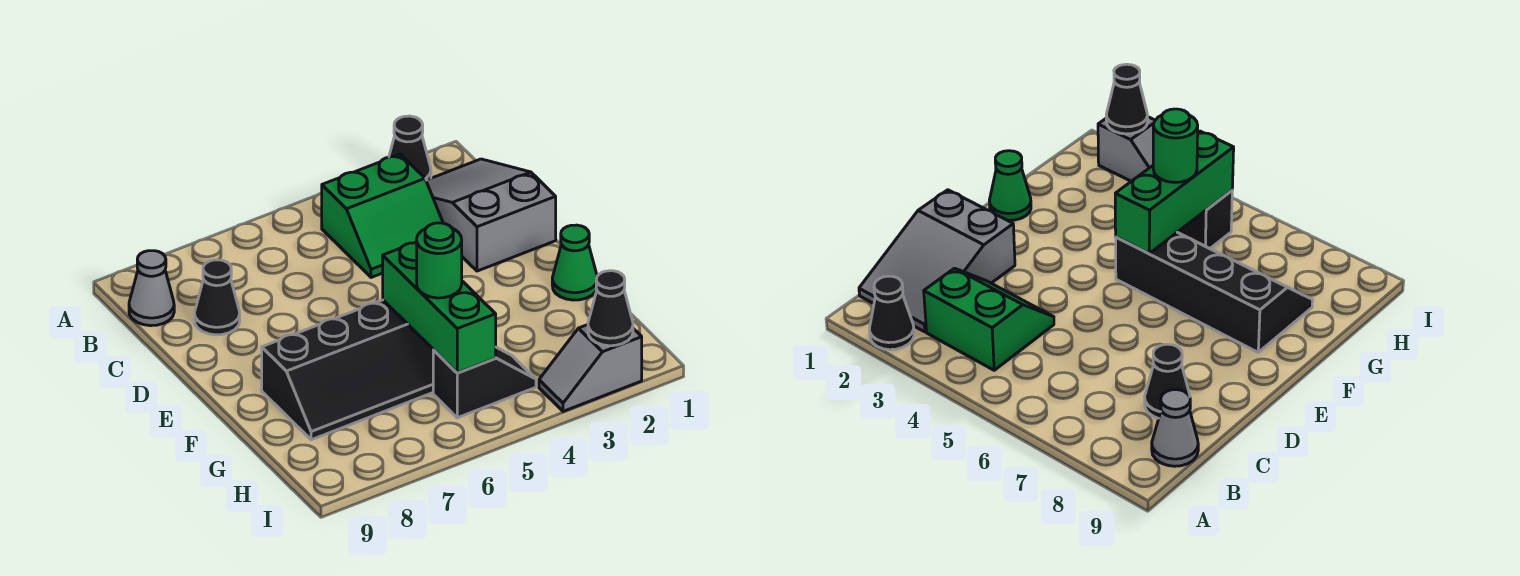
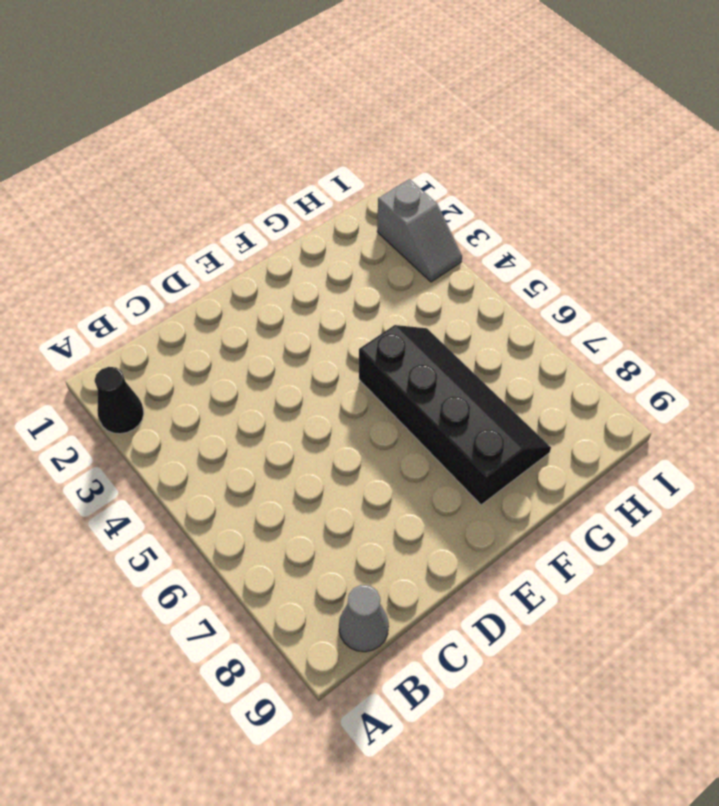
none -> grey 2x3 slope [426,159,556,271]
none -> green 2x2 slope [322,154,443,278]
none -> black 1x1 cone [195,260,240,335]

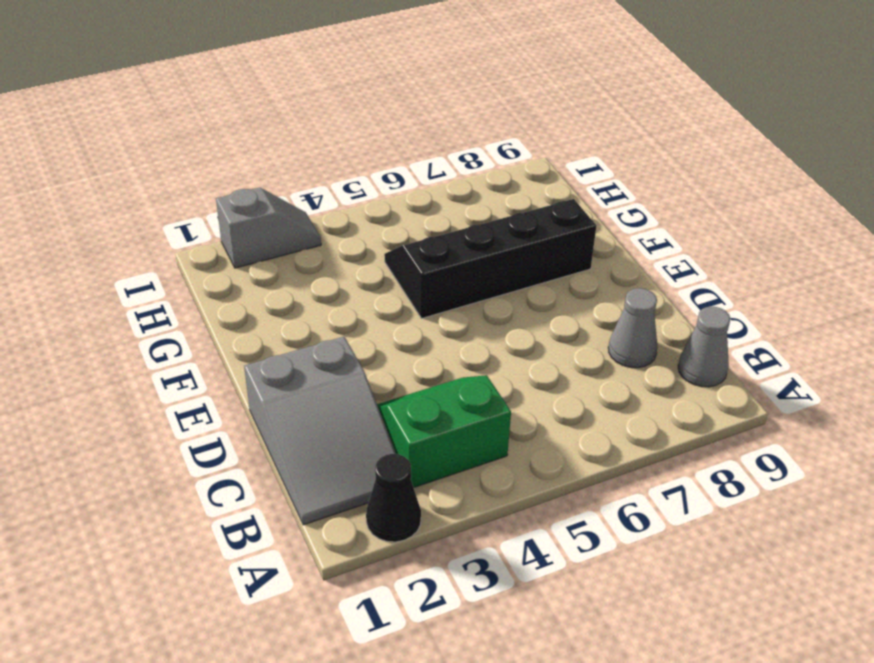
grey 1x1 cone [608,288,658,368] -> black 1x1 cone [195,260,240,335]
none -> green 1x1 cone [552,225,597,300]
none -> black 1x2 slope [433,347,536,418]
none -> green 1x3 brick [383,242,496,373]

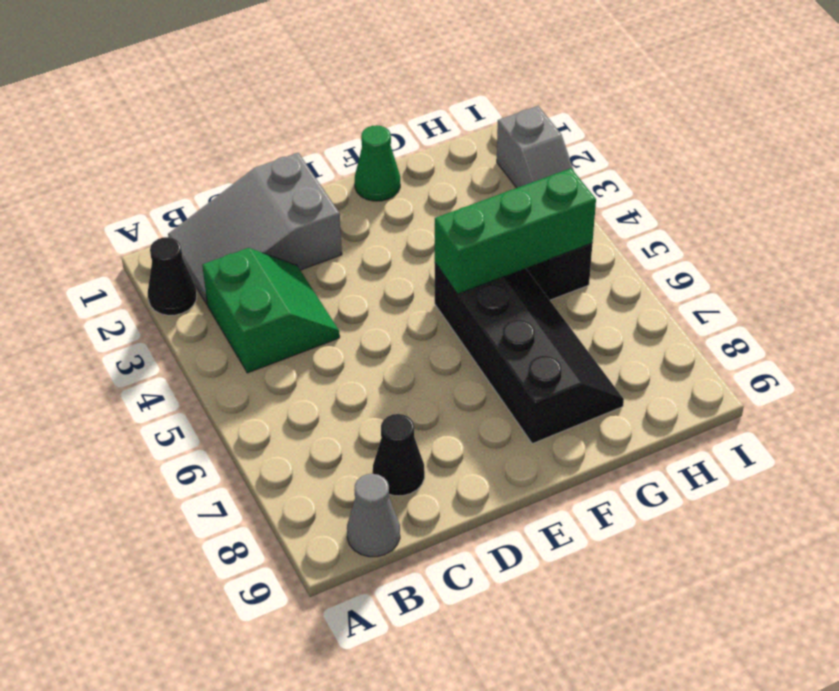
none -> black 1x1 cone [588,271,633,346]
none -> green 1x1 round brick [417,223,462,298]

